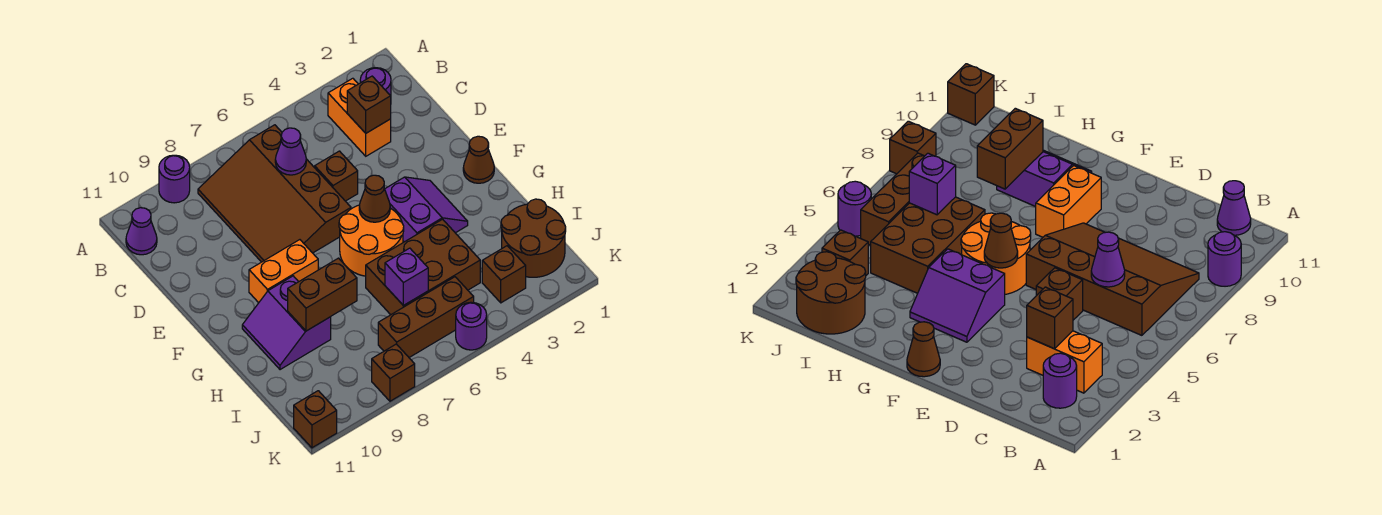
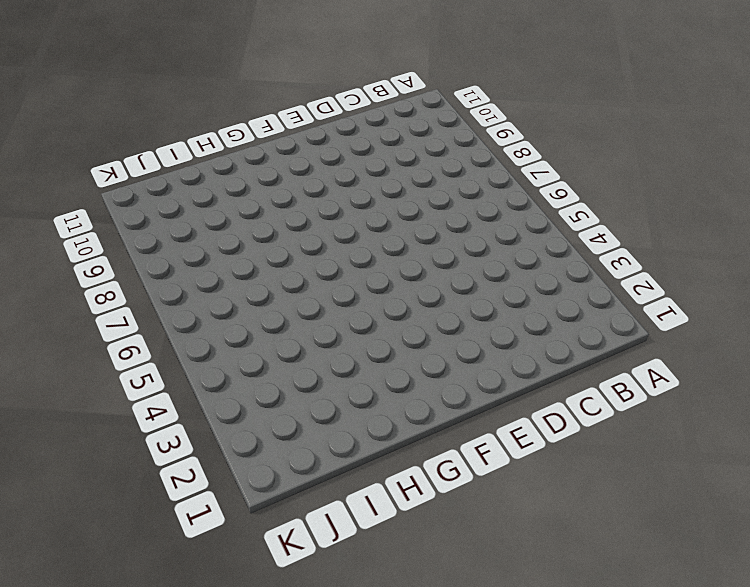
none -> purple 1x1 round brick [159,155,190,203]
none -> purple 1x1 round brick [360,68,391,96]
none -> orange 1x2 brick [328,78,391,156]

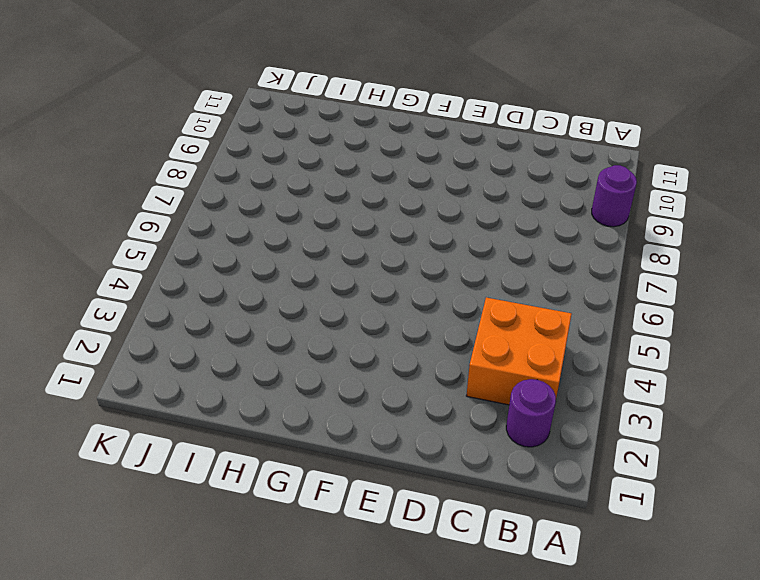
orange 2x2 brick [466,298,572,405] -> orange 1x2 brick [328,78,391,156]
none -> brown 3x4 slope [198,125,351,262]
none -> purple 1x1 cone [126,208,157,255]
none -> brown 1x1 brick [315,151,358,201]

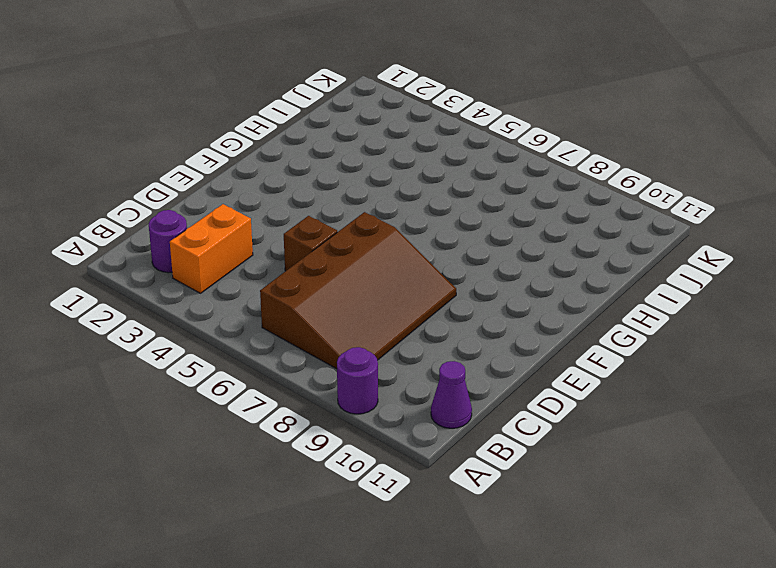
none -> brown 1x1 cone [463,136,494,183]
none -> purple 2x2 slope [385,177,468,242]
none -> orange 2x2 round brick [339,205,404,276]

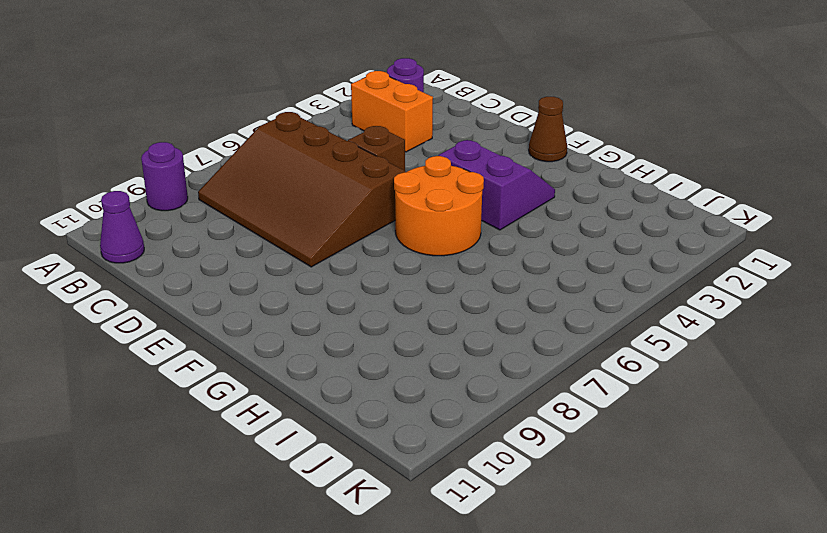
none -> orange 1x2 brick [249,240,318,303]
none -> purple 2x2 slope [242,276,331,370]
none -> brown 2x3 brick [366,219,480,315]

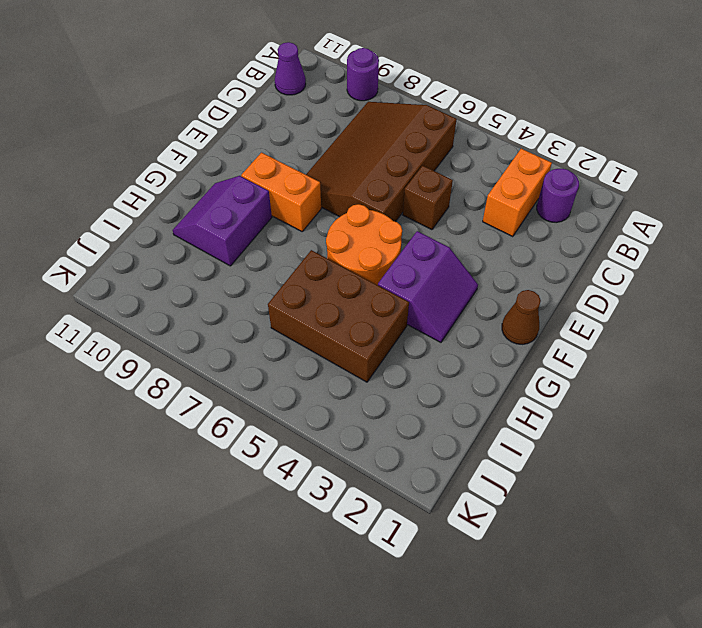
none -> brown 2x2 round brick [501,199,566,277]
none -> brown 1x1 brick [482,246,526,303]
none -> brown 1x3 brick [378,277,474,357]

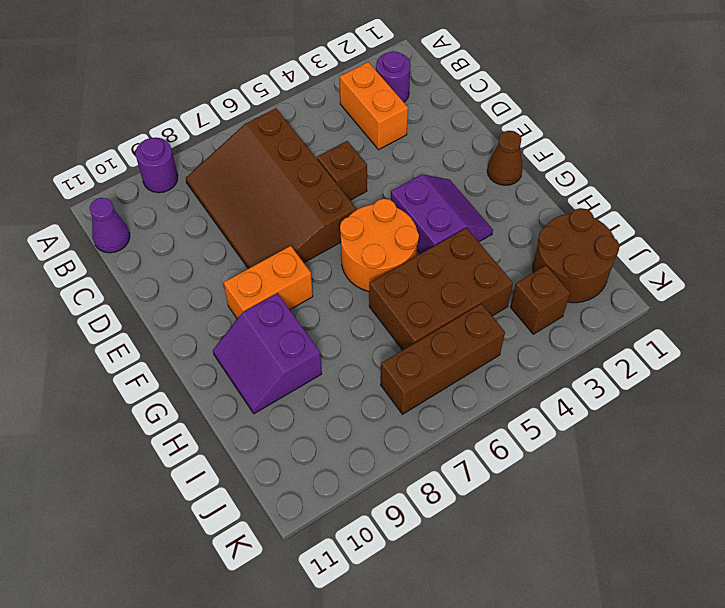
none -> purple 1x1 round brick [456,302,487,350]
none -> brown 1x1 brick [372,344,415,401]
none -> brown 1x1 brick [294,391,337,448]

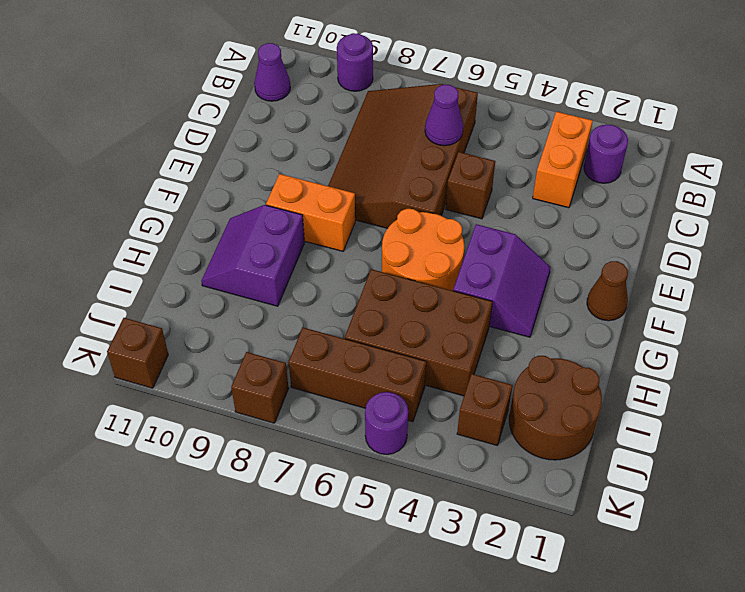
none -> brown 1x1 brick [347,76,391,133]
none -> brown 1x1 cone [359,175,390,222]
none -> brown 1x2 brick [288,258,357,331]

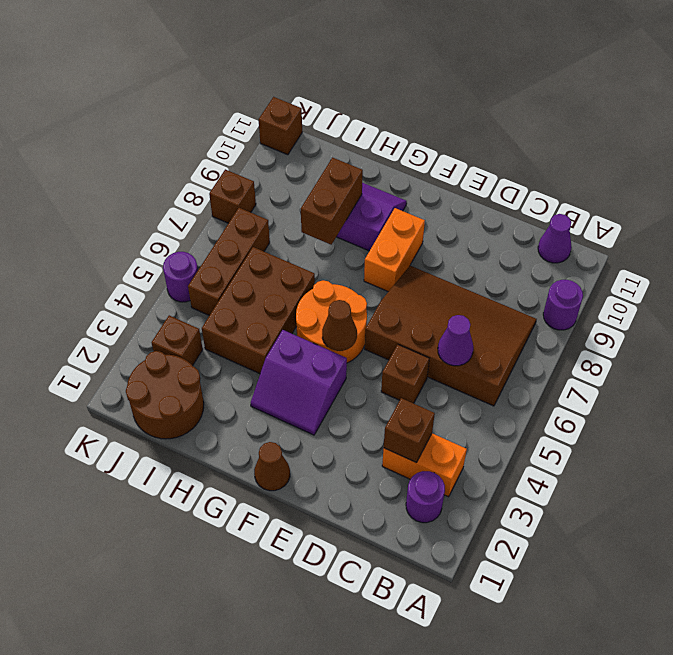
none -> purple 1x1 brick [385,248,428,306]

